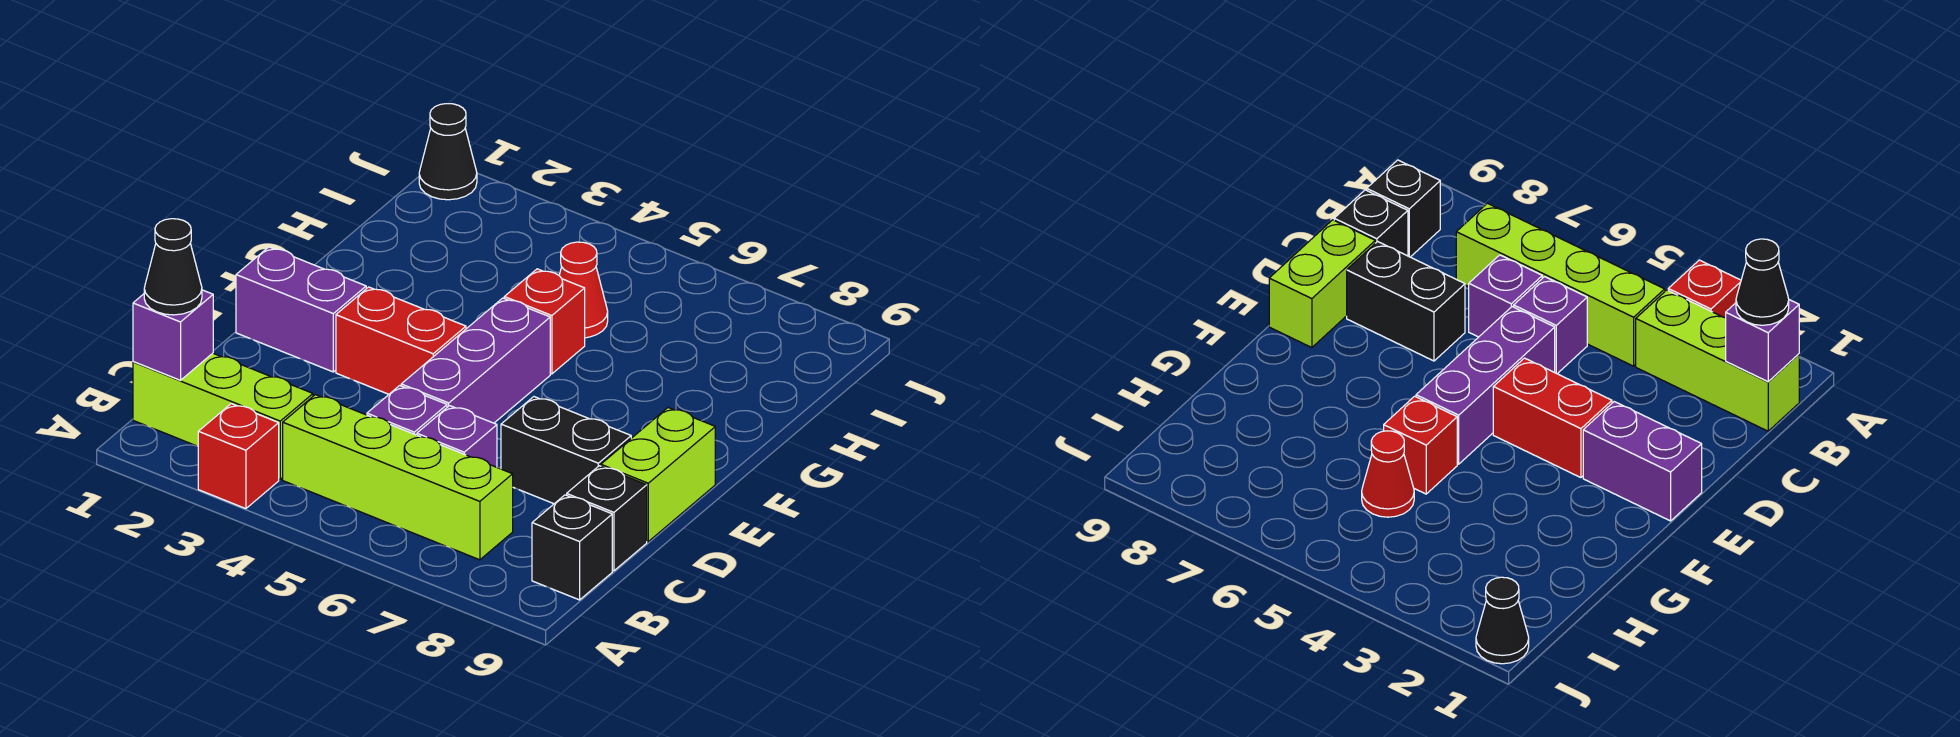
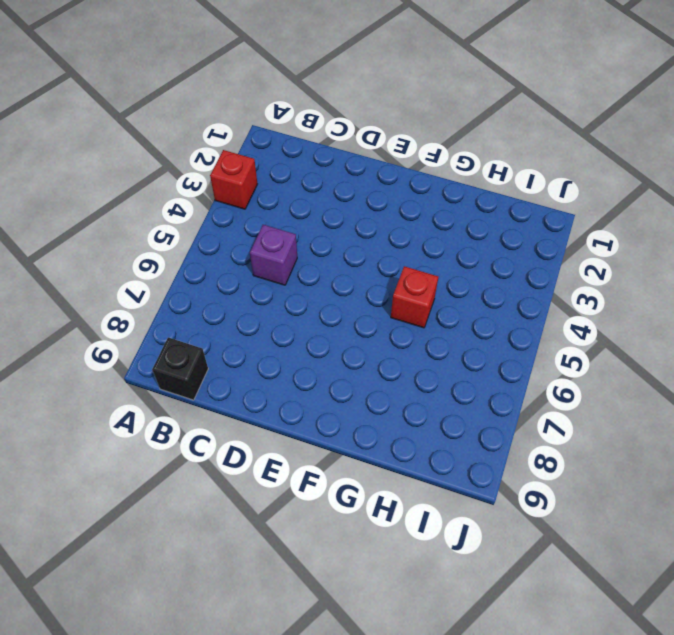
none -> lime 1x3 brick [133,353,313,479]
none -> lime 1x4 brick [283,395,513,560]
none -> purple 1x1 brick [417,406,497,467]

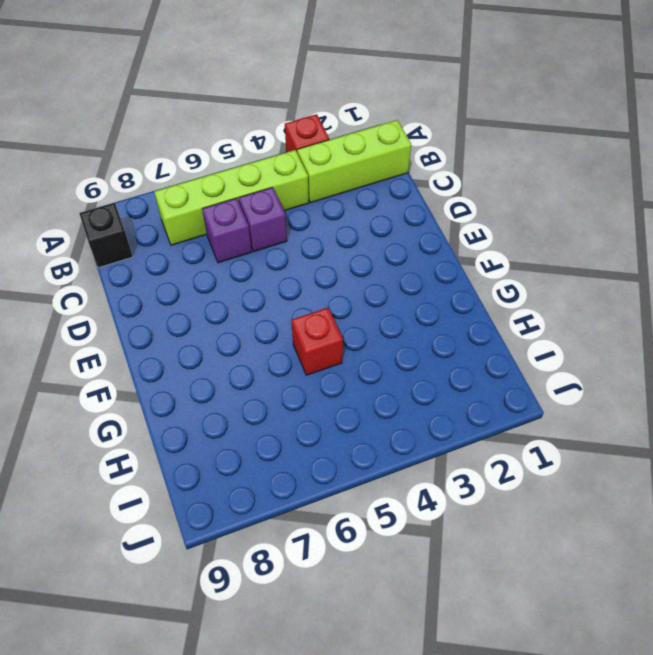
none -> black 1x1 brick [567,466,647,571]
none -> purple 1x3 brick [401,298,550,423]
none -> black 1x2 brick [501,397,631,504]

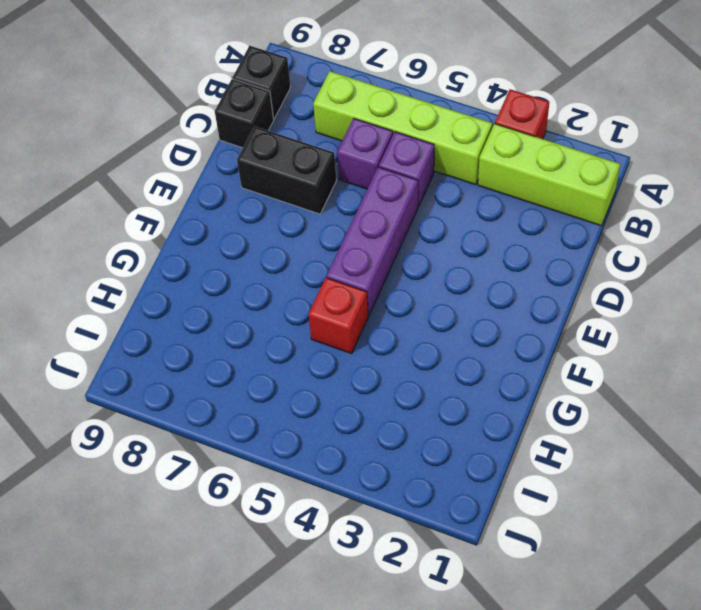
none -> lime 1x2 brick [601,408,715,541]
none -> purple 1x2 brick [236,247,366,372]
none -> red 1x2 brick [336,287,466,394]

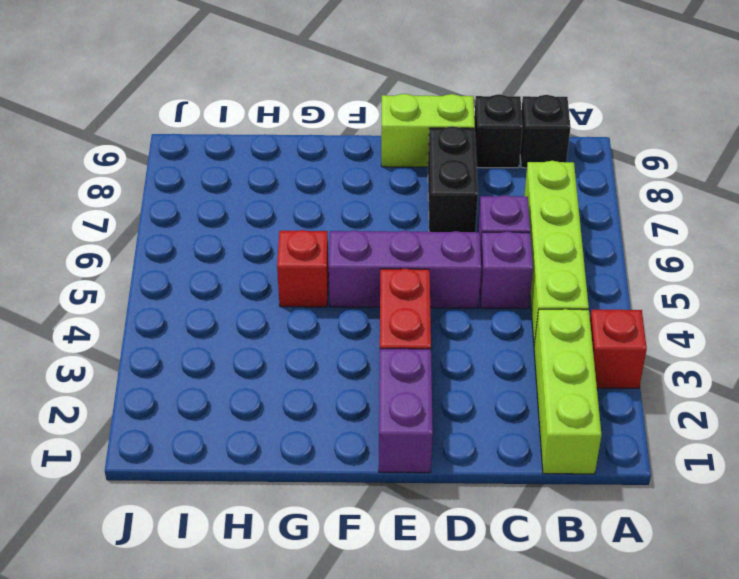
none -> red 1x1 cone [559,242,608,338]
none -> black 1x1 cone [419,104,477,200]
none -> purple 1x1 brick [133,290,213,380]

